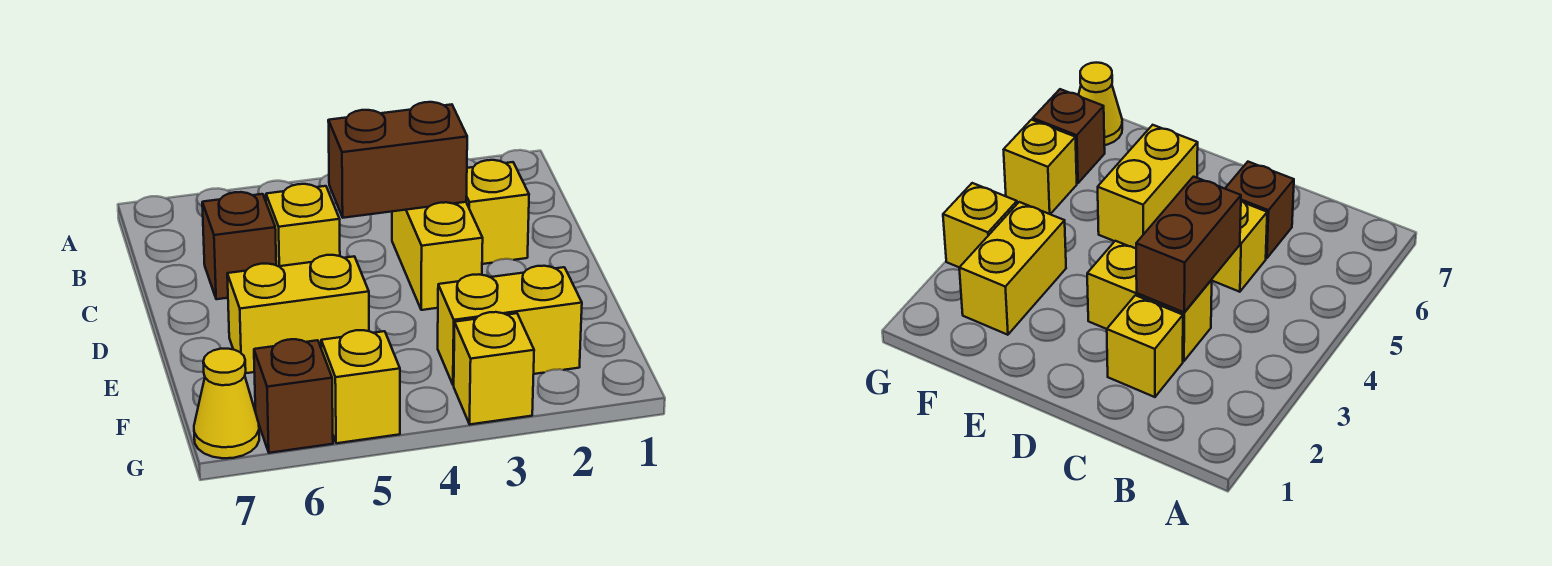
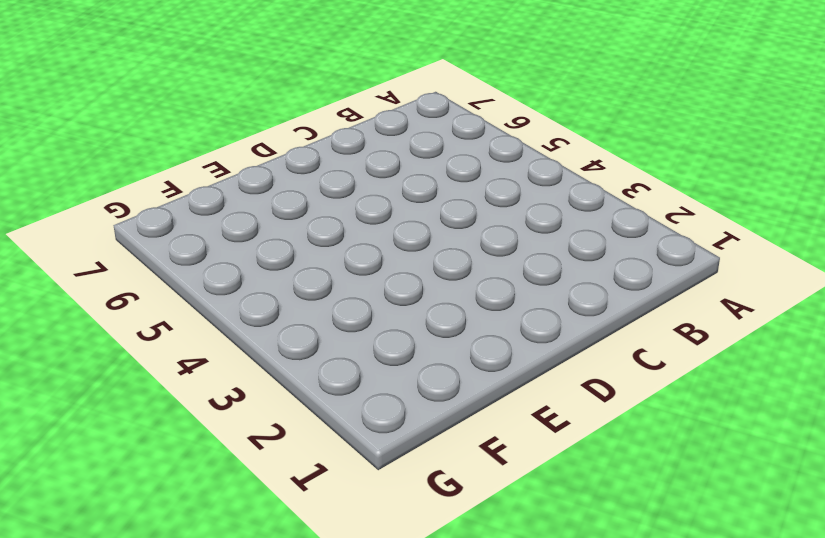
none -> yellow 1x1 brick [466,160,529,264]
none -> yellow 1x2 brick [392,202,483,310]

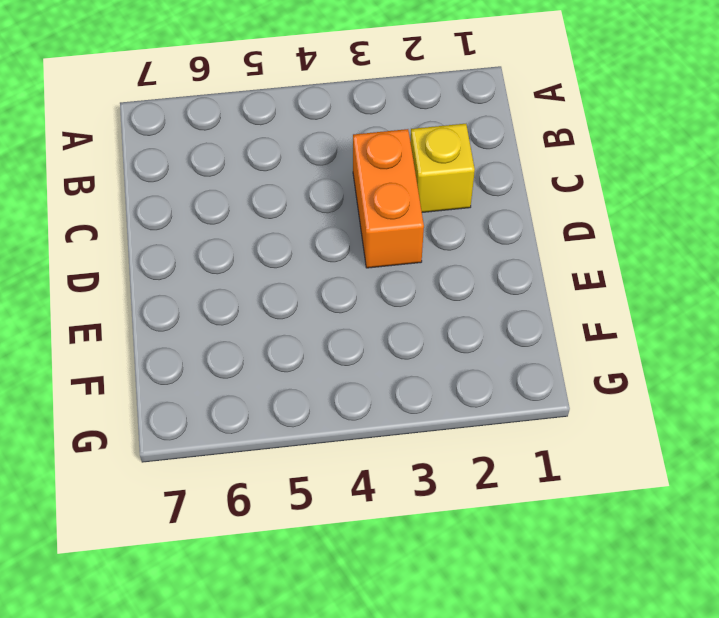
orange 1x2 brick [353,129,424,268] -> yellow 1x2 brick [392,202,483,310]
none -> yellow 1x1 brick [266,184,340,266]
none -> brown 1x1 brick [202,192,276,299]

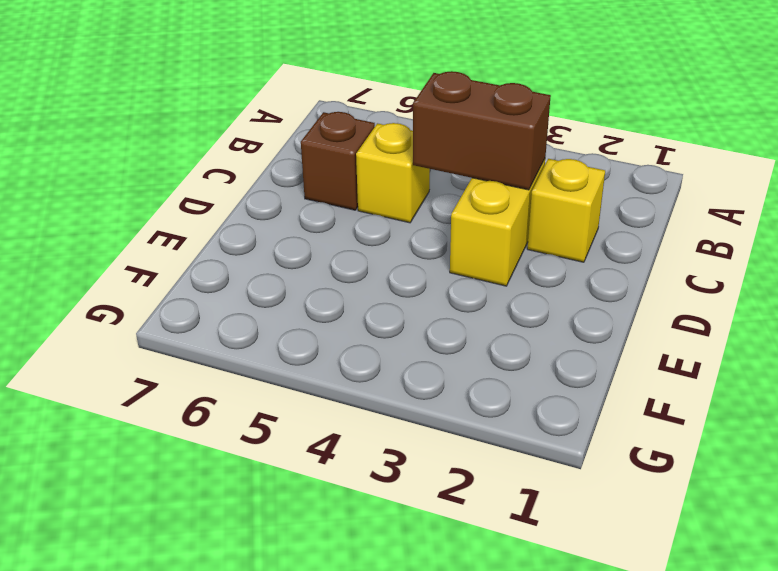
none -> yellow 1x2 brick [227,255,369,373]
none -> yellow 1x2 brick [438,266,582,385]

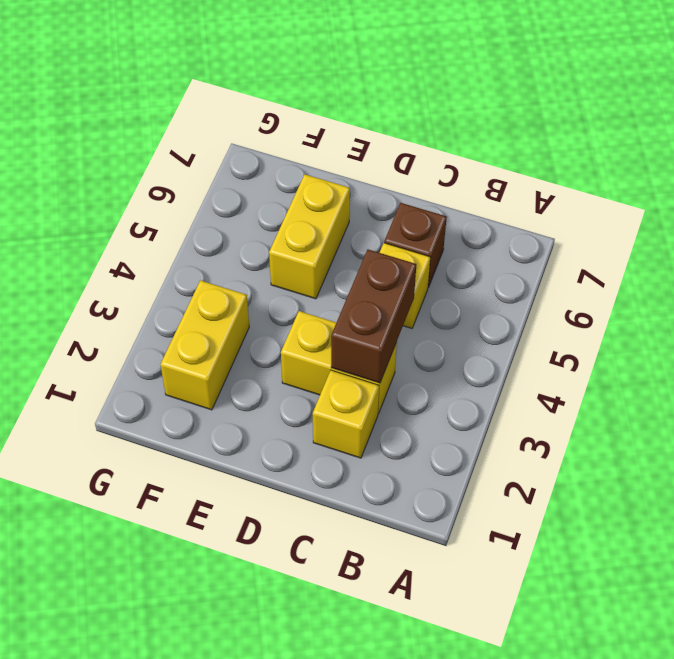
none -> yellow 1x1 brick [454,312,534,424]
none -> yellow 1x1 brick [321,330,400,443]

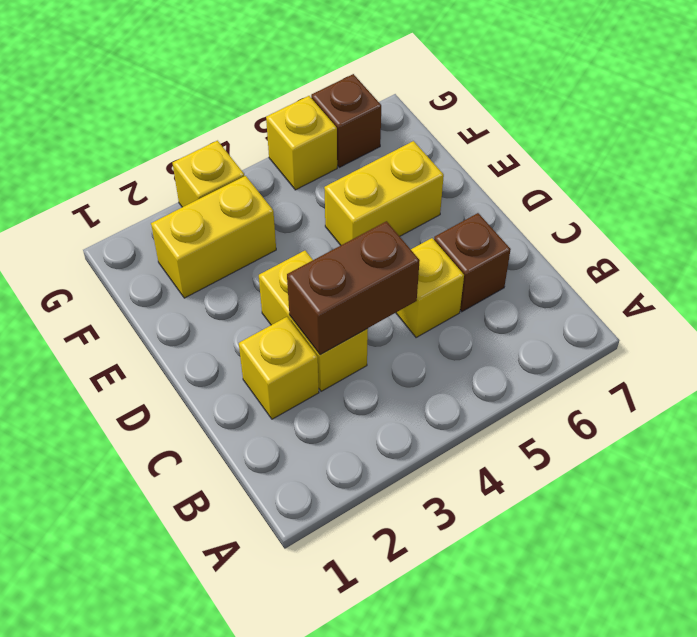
none -> yellow 1x1 cone [194,349,259,458]

